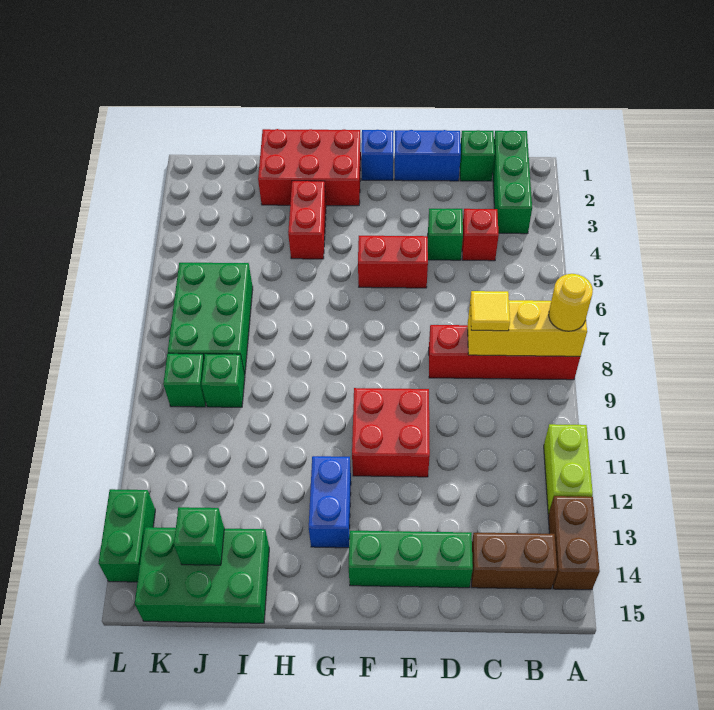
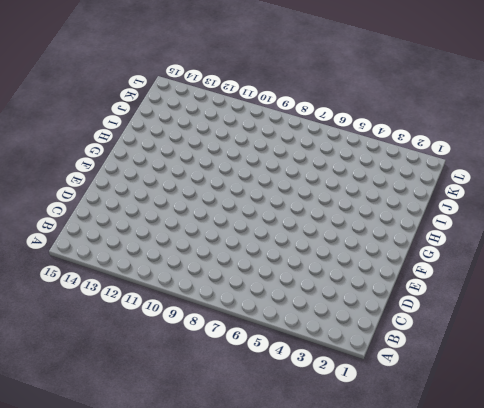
none -> red 1x4 brick [429,325,580,380]
none -> lime 1x2 brick [544,424,593,514]
none -> brown 1x2 brick [548,496,600,590]

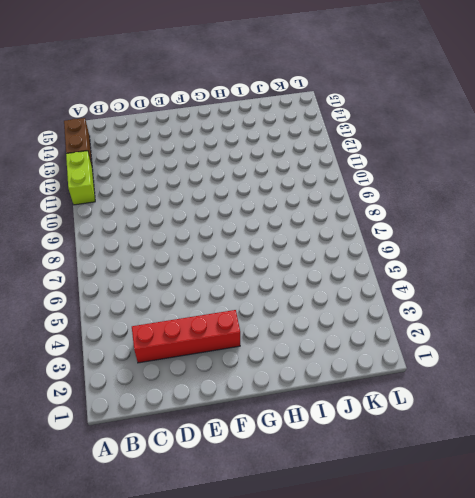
red 1x4 brick [132,310,240,363] -> red 1x4 brick moved to [429,325,580,380]
none -> green 1x3 brick [493,130,532,234]
none -> brown 1x2 brick [471,533,557,589]
none -> green 1x1 brick [460,130,495,181]

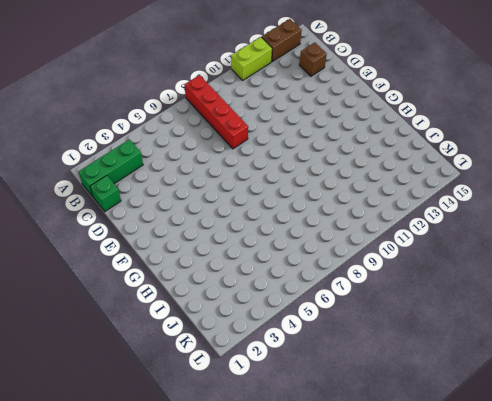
brown 1x1 brick [299,42,327,76] -> brown 1x2 brick [471,533,557,589]
none -> red 1x1 brick [462,209,499,261]
none -> blue 1x2 brick [395,130,461,181]
none -> green 1x1 brick [428,209,463,260]

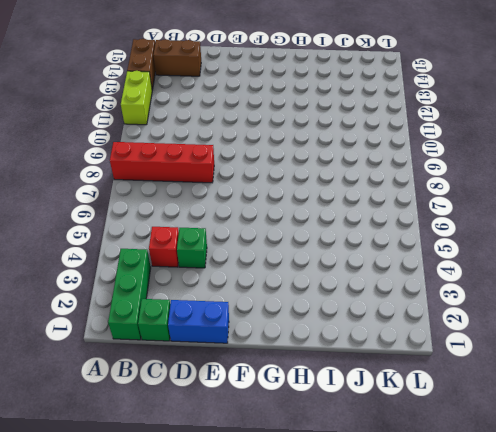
none -> green 1x3 brick [348,531,473,588]
none -> red 1x2 brick [358,236,428,288]
none -> red 2x2 brick [352,388,430,477]

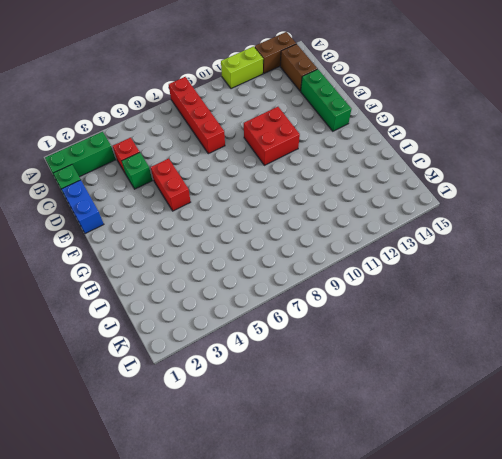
none -> blue 1x1 brick [361,130,394,180]
none -> red 2x3 brick [258,129,361,206]
none -> blue 1x2 brick [309,456,351,548]

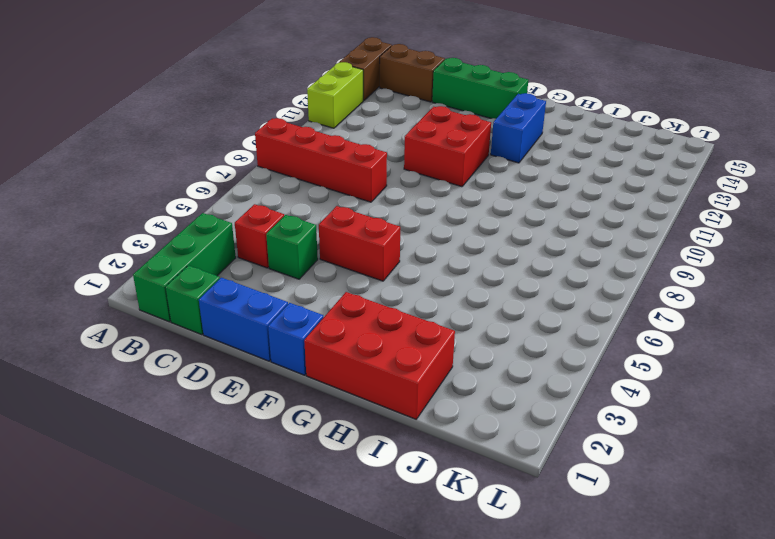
none -> red 1x2 brick [288,181,326,259]
none -> green 2x3 brick [135,527,269,623]
none -> green 2x3 brick [168,263,253,375]

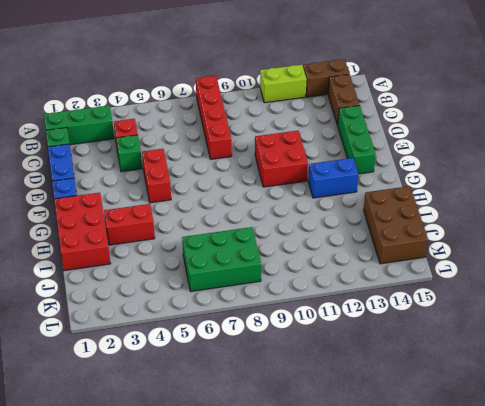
brown 2x3 brick [364,186,428,264] -> green 2x3 brick [135,527,269,623]
none -> green 1x1 brick [201,354,245,407]
none -> green 1x1 brick [163,353,206,407]
none -> green 1x2 brick [99,489,155,582]

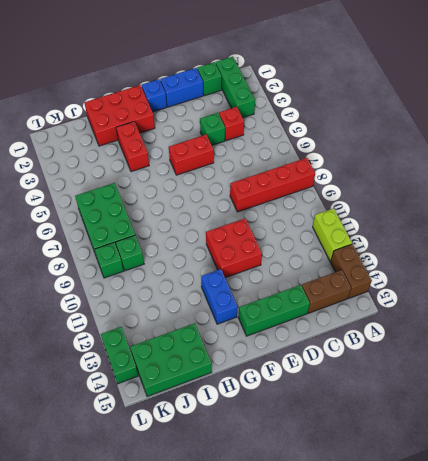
none -> yellow 1x3 brick [468,300,587,356]
none -> green 1x1 brick [174,507,225,565]
none -> yellow 1x1 round brick [549,274,593,331]

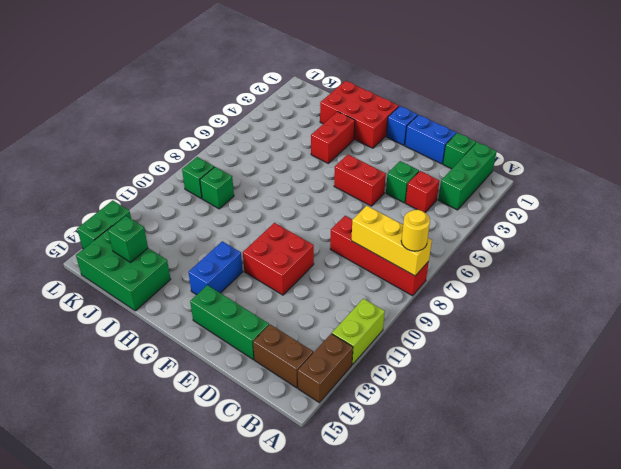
none -> green 2x3 brick [168,263,253,375]
none -> yellow 1x1 tile [470,291,510,331]

